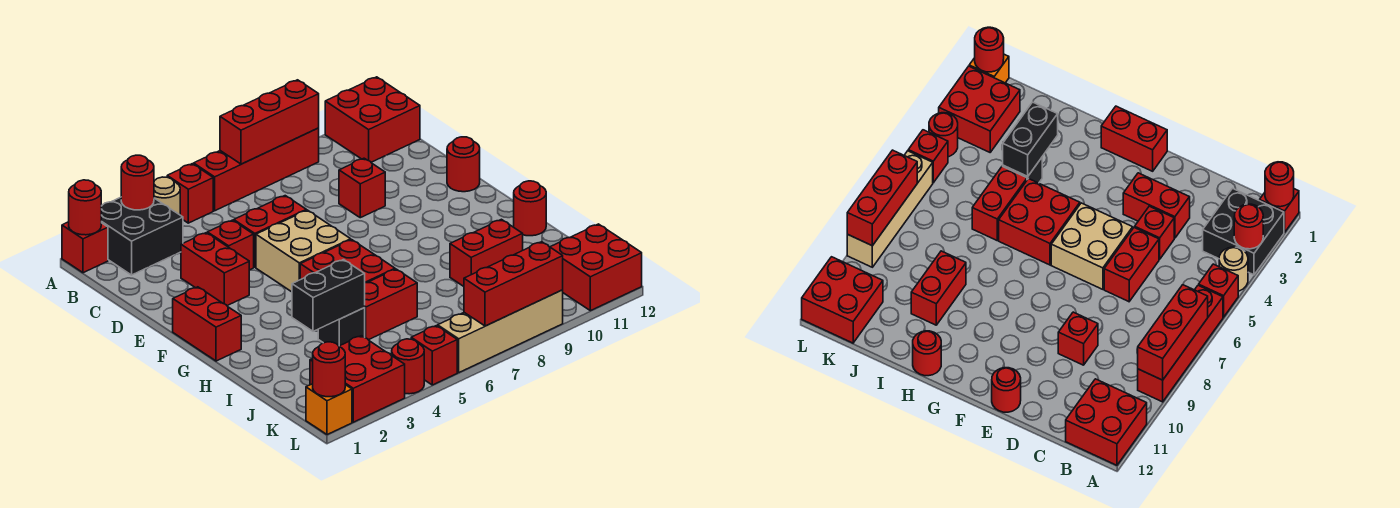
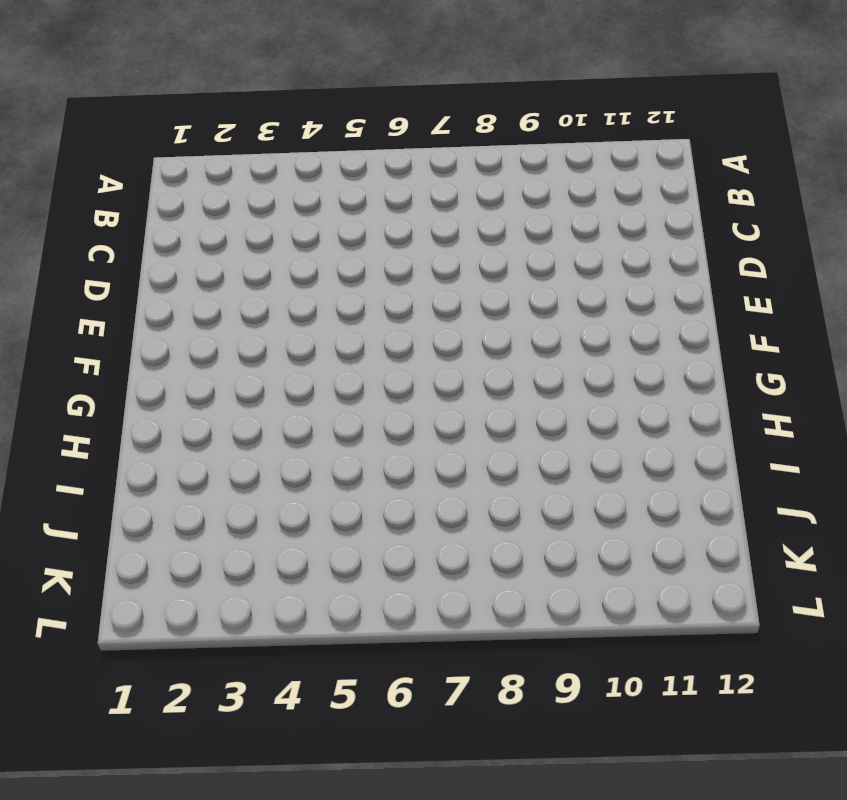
none -> red 1x1 brick [62,222,108,273]
none -> black 2x2 brick [101,197,183,275]
none -> tan 1x1 round brick [154,177,180,215]
none -> red 1x1 brick [167,164,213,223]

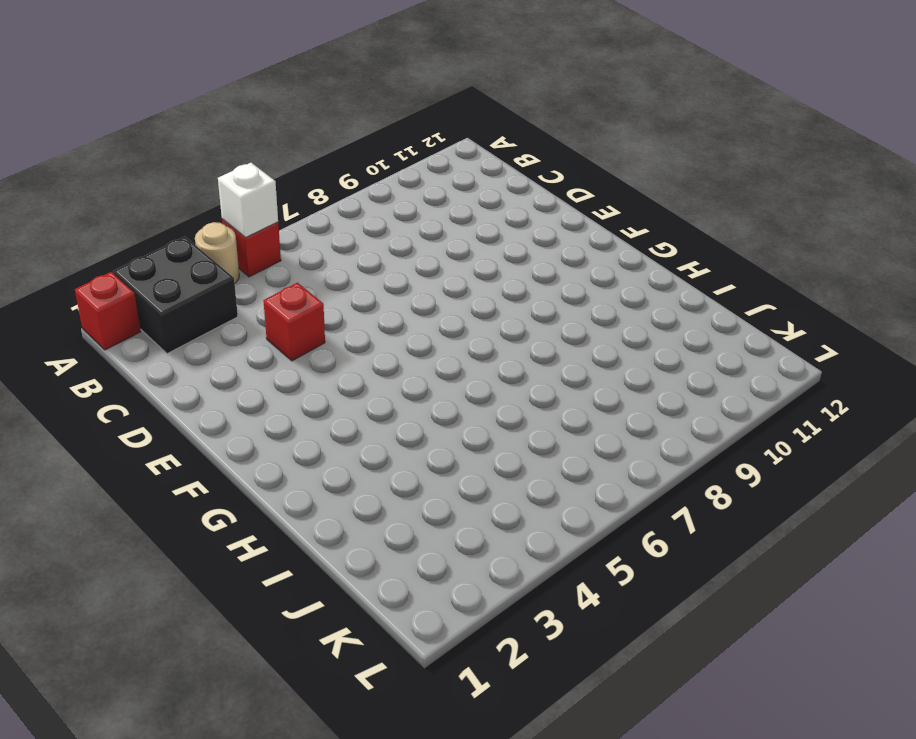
white 1x1 brick [218,163,278,238] -> none
none -> red 1x4 brick [194,128,319,211]
none -> red 2x2 brick [325,77,420,162]
none -> red 1x2 brick [181,233,249,306]
none -> red 1x2 brick [234,196,306,267]

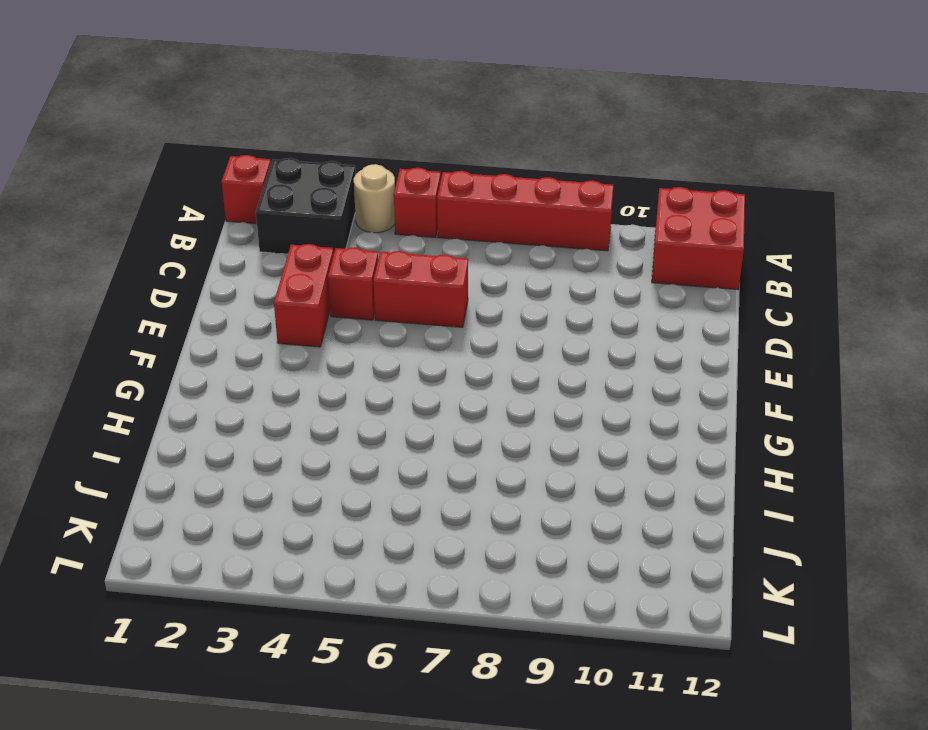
none -> red 1x1 brick [339,158,385,218]
none -> tan 2x2 brick [256,210,351,292]
none -> red 1x1 round brick [447,137,480,192]
none -> red 1x2 brick [173,287,241,361]

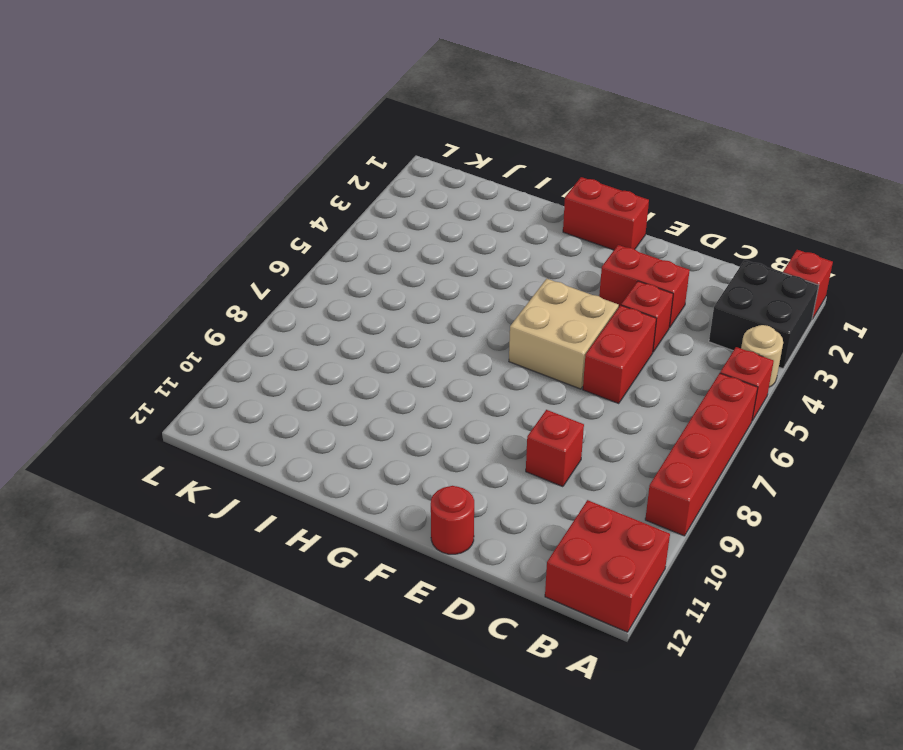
none -> red 2x2 brick [300,240,395,283]
none -> red 1x1 round brick [514,181,546,236]
none -> black 1x1 brick [318,308,365,346]
none -> red 1x2 brick [364,269,417,340]

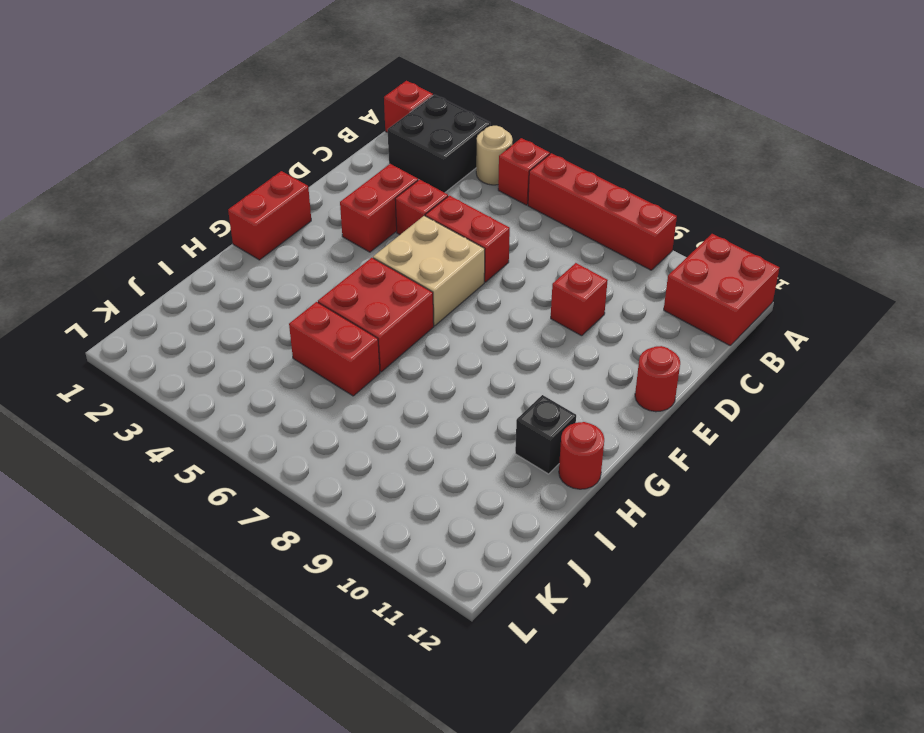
black 1x1 brick [515,395,576,474] -> black 1x1 brick moved to [318,308,365,346]
none -> red 1x2 brick [450,219,523,286]
none -> red 2x2 brick [310,336,405,422]
none -> red 2x2 brick [551,224,642,311]
none -> orange 1x1 brick [306,384,352,435]

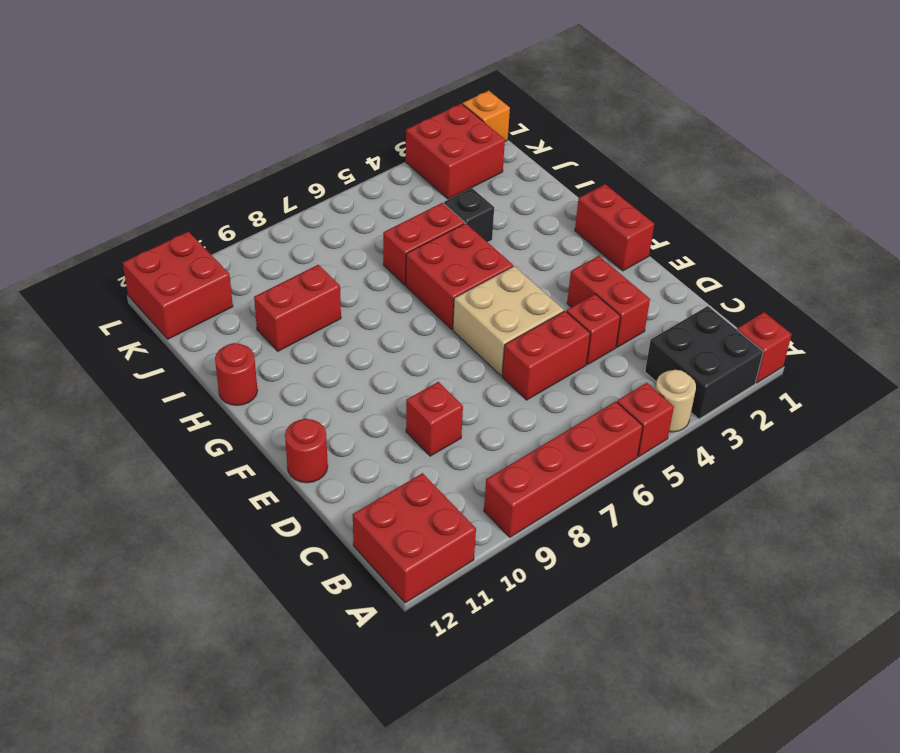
none -> red 1x1 round brick [392,339,424,394]
none -> red 1x1 brick [411,326,457,385]
none -> tan 1x4 brick [438,290,563,372]
none -> red 1x1 round brick [69,180,101,235]

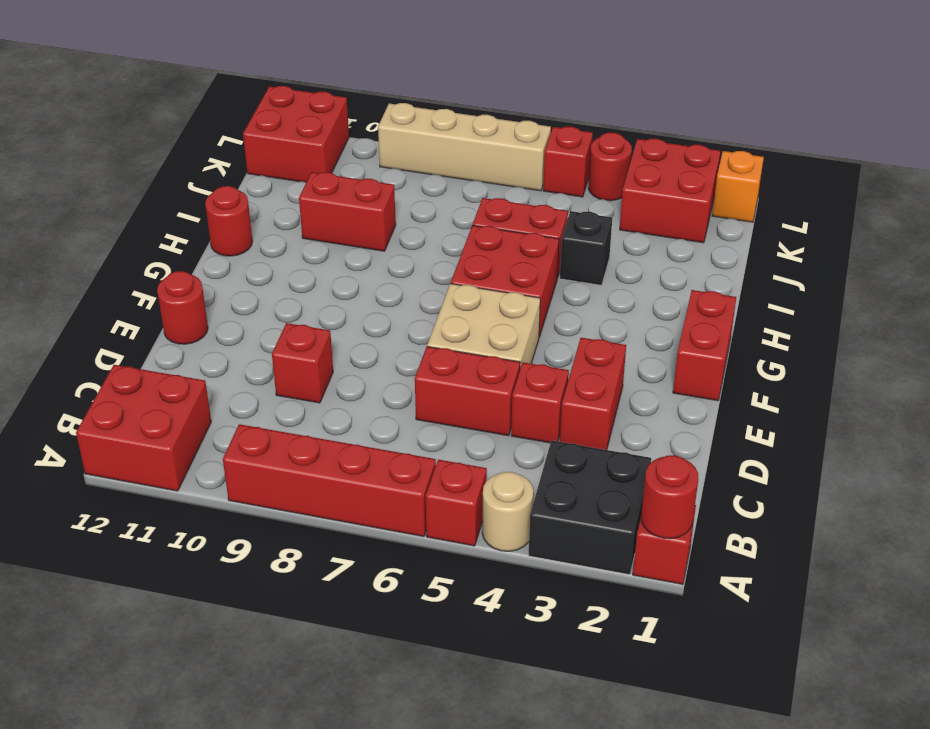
none -> red 1x1 round brick [121,155,154,210]
none -> red 1x3 brick [220,80,319,164]
none -> black 1x2 brick [292,260,365,331]
none -> red 1x1 round brick [312,342,345,397]

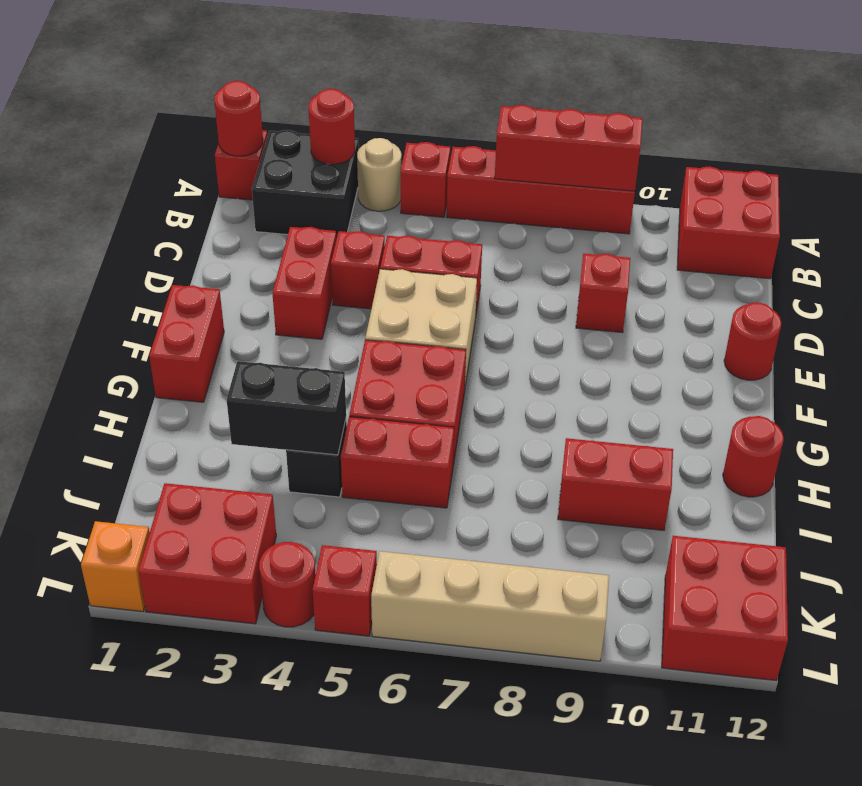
none -> red 1x1 round brick [312,342,345,397]
none -> red 1x3 brick [464,242,563,326]

